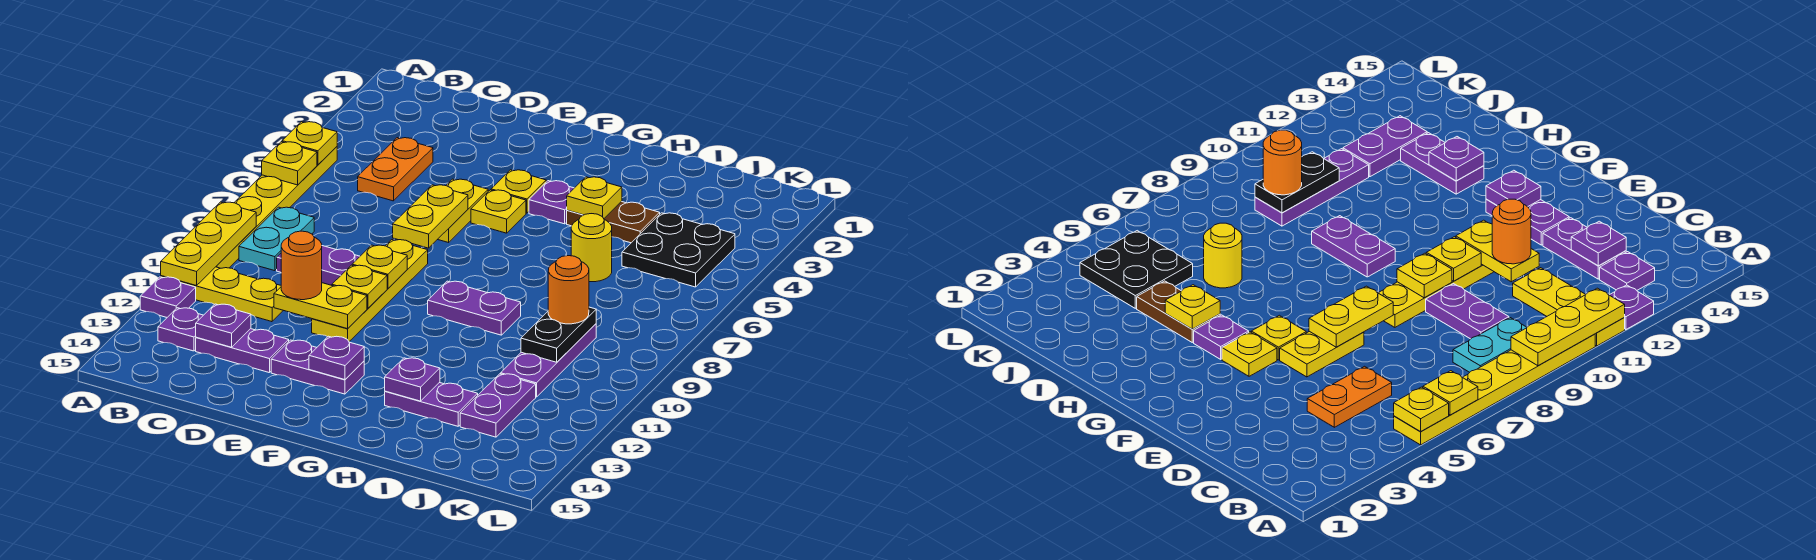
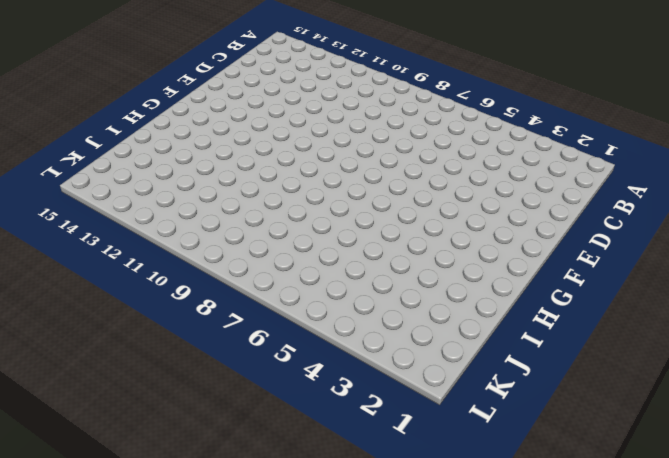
none -> yellow 1x6 plate [216,147,337,268]
none -> yellow 1x3 plate [161,267,283,322]
none -> purple 1x1 plate [140,277,196,317]
none -> cyan 1x2 plate [239,207,314,271]

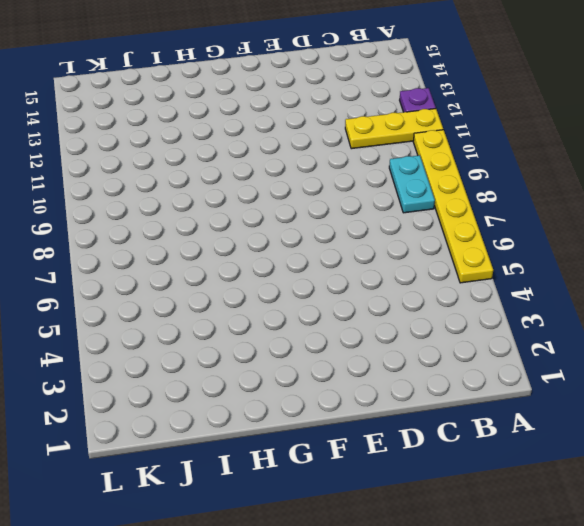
none -> purple 1x1 plate [158,308,203,351]
none -> orange 1x2 plate [358,138,433,201]
none -> purple 1x2 plate [277,246,360,285]
none -> purple 1x2 plate [196,329,289,373]

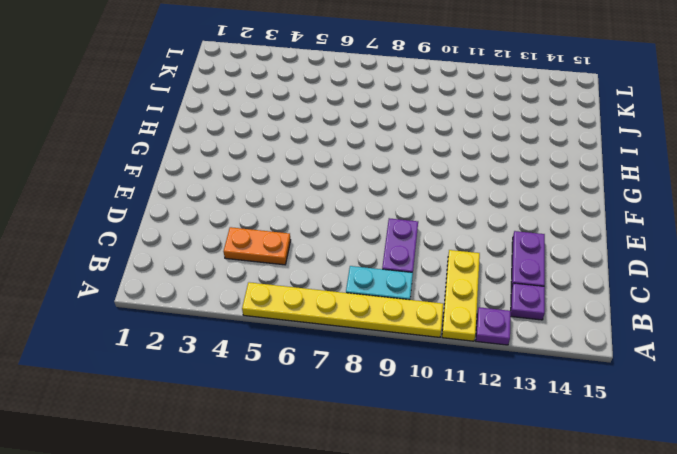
none -> yellow 1x2 plate [438,179,488,243]
none -> yellow 1x4 plate [312,240,428,341]
none -> purple 1x2 plate [271,340,364,394]
none -> yellow 1x1 plate [491,170,546,213]

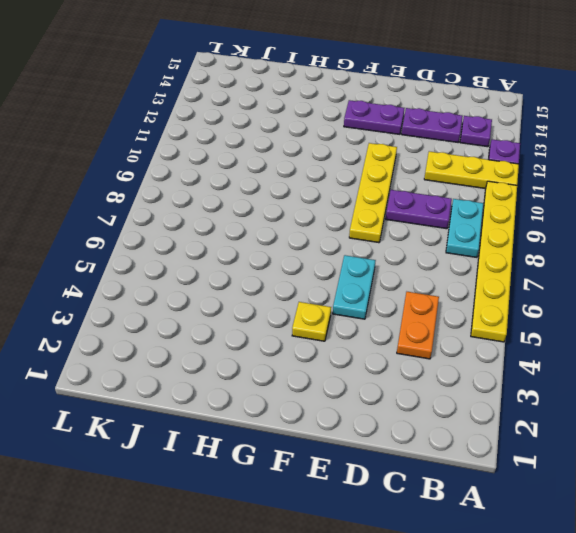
cyan 1x2 plate [333,255,376,319] -> yellow 1x2 plate [438,179,488,243]
none -> yellow 1x1 plate [471,190,526,233]
none -> purple 1x1 plate [529,181,574,224]
none -> purple 1x2 plate [428,281,521,335]
none -> brown 1x2 plate [567,201,660,243]

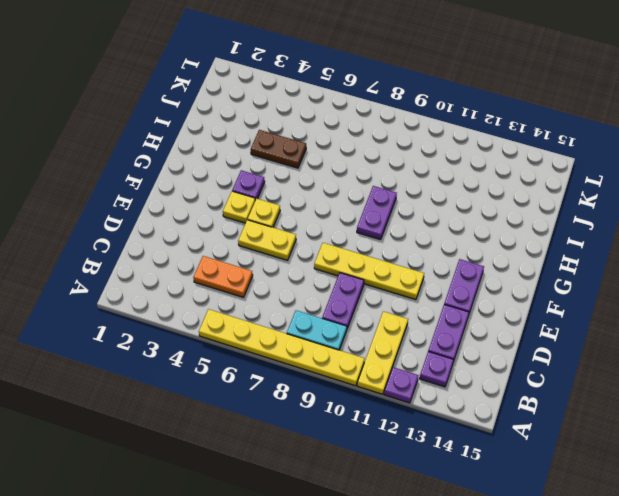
brown 1x2 plate [251,130,306,168] -> brown 1x2 plate turned to [567,201,660,243]
none -> purple 1x2 plate [385,382,478,426]
none -> yellow 1x1 round brick [571,214,612,282]
none -> black 2x2 plate [622,213,735,287]
none -> purple 1x3 plate [501,324,596,397]

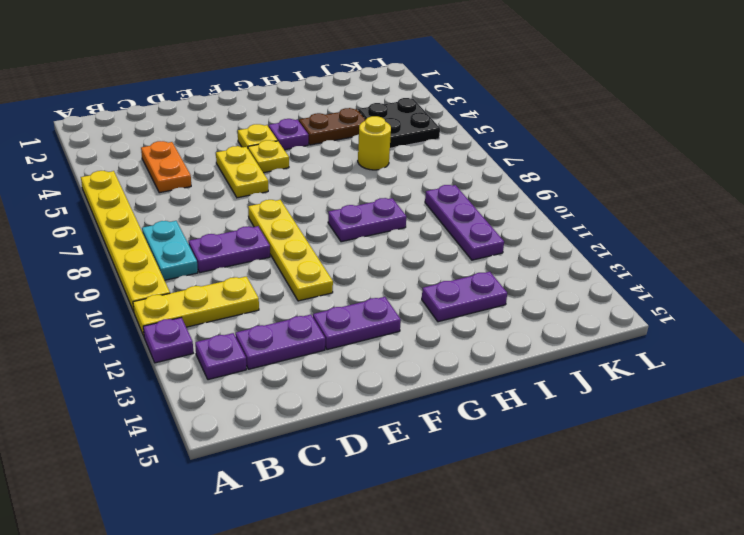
none -> purple 1x2 plate [460,374,536,437]
none -> yellow 1x1 plate [282,122,337,165]
none -> yellow 1x1 plate [262,142,317,185]
none -> yellow 1x3 plate [161,202,256,286]

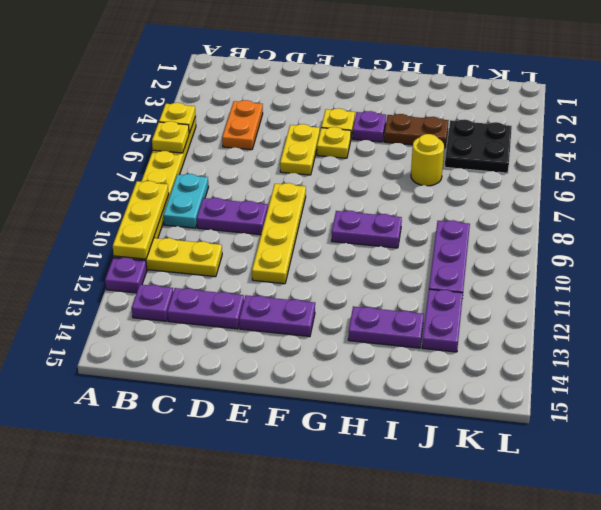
none -> purple 1x1 plate [196,304,251,347]
none -> yellow 1x2 plate [274,283,367,329]
none -> yellow 1x2 plate [393,185,468,248]
none -> yellow 1x1 plate [352,245,407,288]

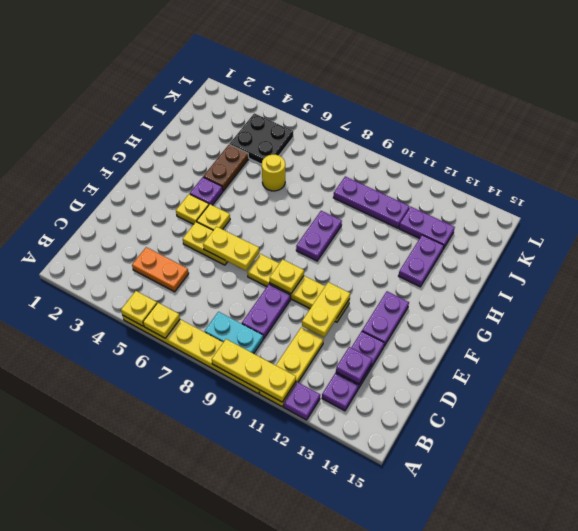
none -> yellow 1x1 plate [332,265,387,309]
none -> purple 1x1 plate [309,336,364,380]
none -> yellow 1x1 plate [567,177,622,218]
none -> purple 1x1 plate [385,358,440,401]

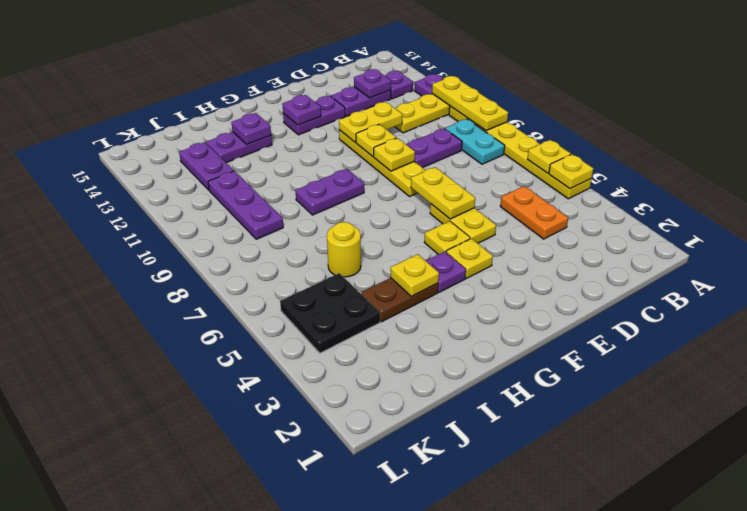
none -> black 1x2 plate [521,307,596,362]
none -> orange 1x1 round brick [281,231,322,300]
none -> orange 1x1 round brick [548,256,589,324]

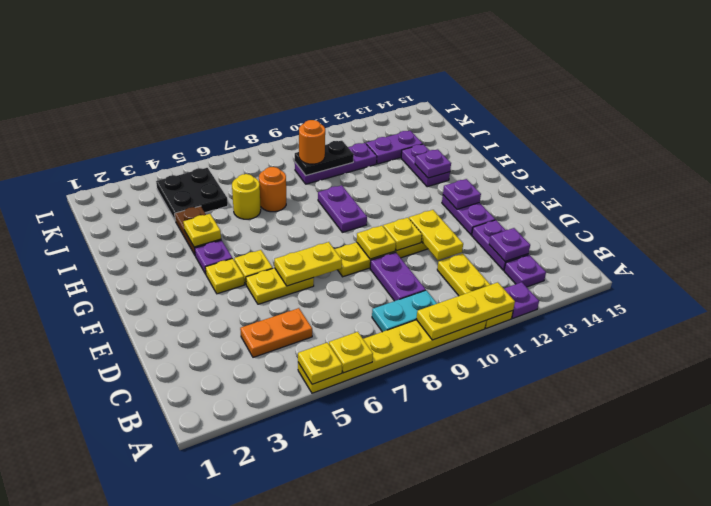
orange 1x1 round brick [259,167,286,212] -> orange 1x1 round brick moved to [281,231,322,300]

